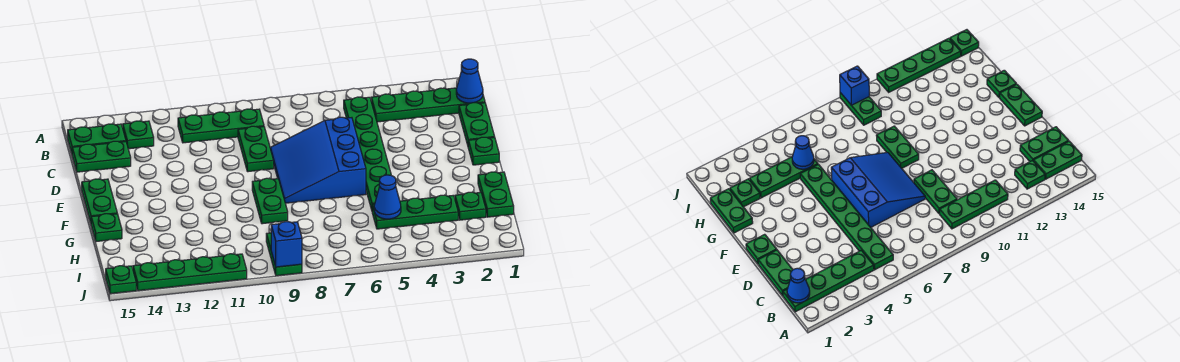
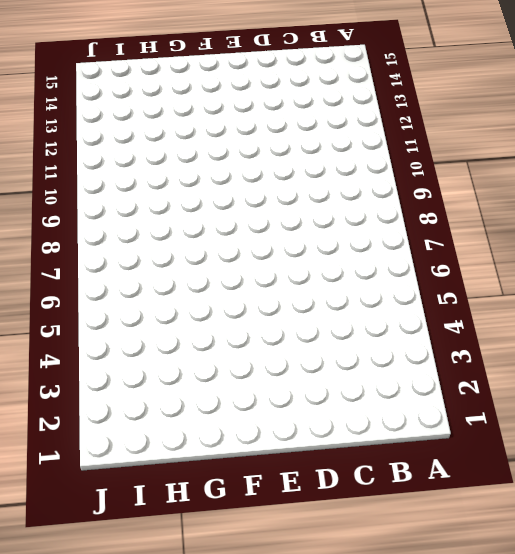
none -> green 1x4 plate [371,88,485,122]
none -> green 1x6 plate [344,97,391,210]
none -> green 1x3 plate [178,109,264,143]

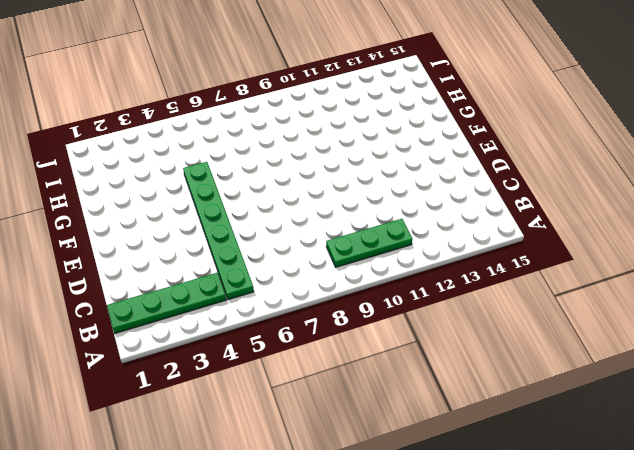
none -> green 1x1 plate [123,121,154,149]
none -> green 1x2 plate [68,124,126,153]
none -> green 1x2 plate [459,103,494,145]

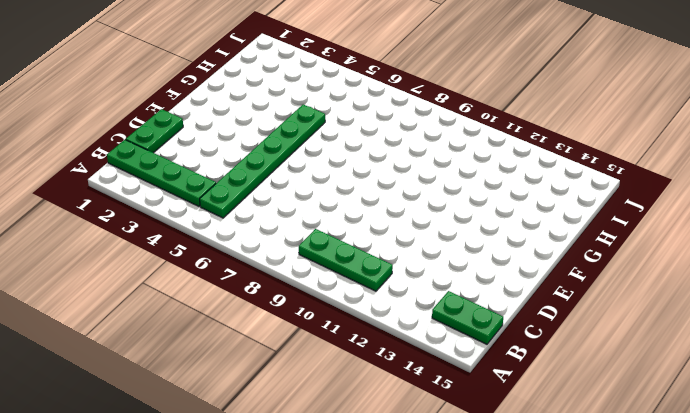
none -> green 1x1 plate [123,121,154,149]
none -> green 1x2 plate [238,126,274,172]
none -> green 1x2 plate [72,141,131,172]

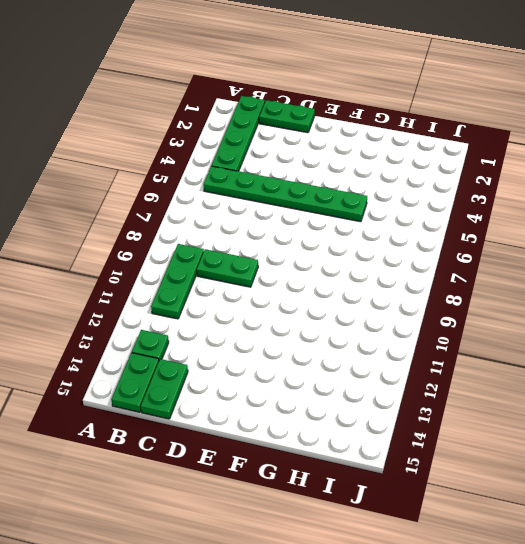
none -> blue 3x3 slope [270,117,366,203]
none -> green 1x1 plate [468,137,499,165]
none -> green 1x2 plate [82,179,117,222]

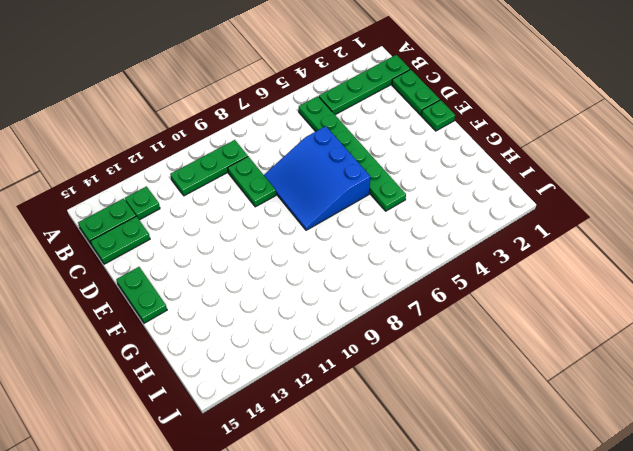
none -> green 1x2 plate [252,178,288,224]
none -> green 1x2 plate [478,172,514,217]
none -> green 1x1 plate [91,214,122,241]

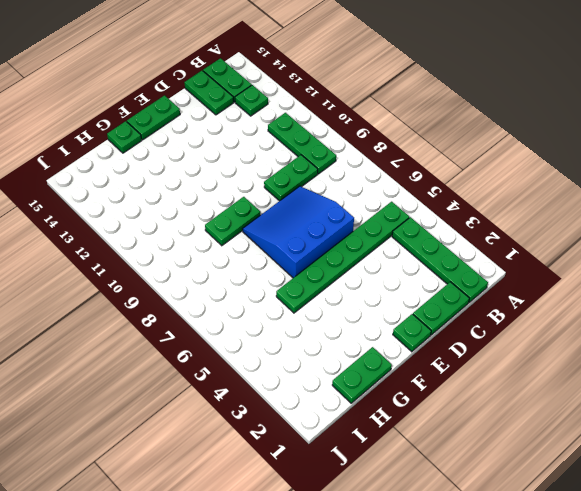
none -> green 1x1 plate [455,192,486,220]
none -> green 1x3 plate [372,195,458,229]
none -> green 1x2 plate [266,233,302,276]

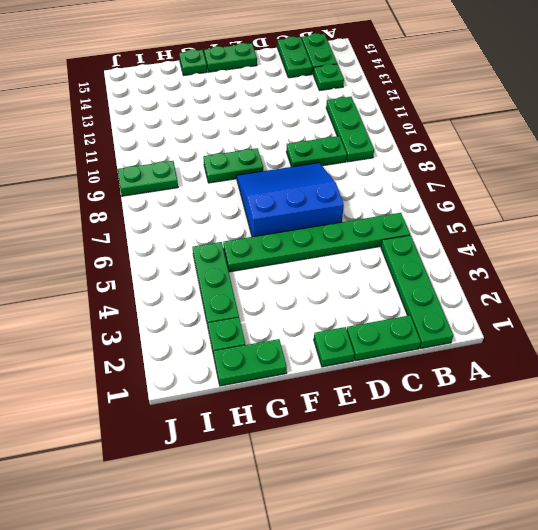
none -> green 1x4 plate [133,254,247,291]
none -> green 1x1 plate [106,266,136,294]
none -> blue 1x1 cone [456,59,483,103]

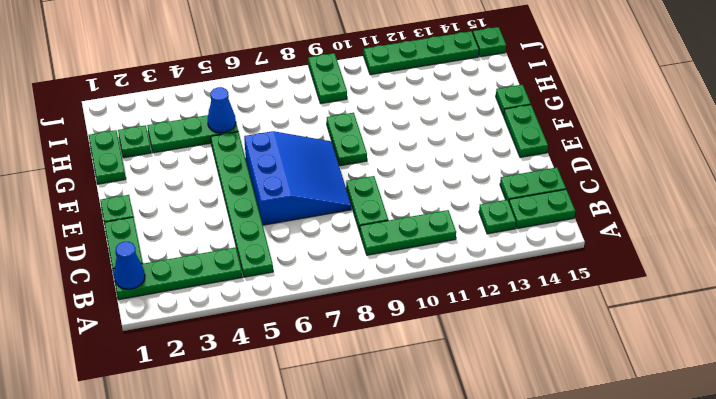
none -> blue 1x1 brick [271,222,302,267]

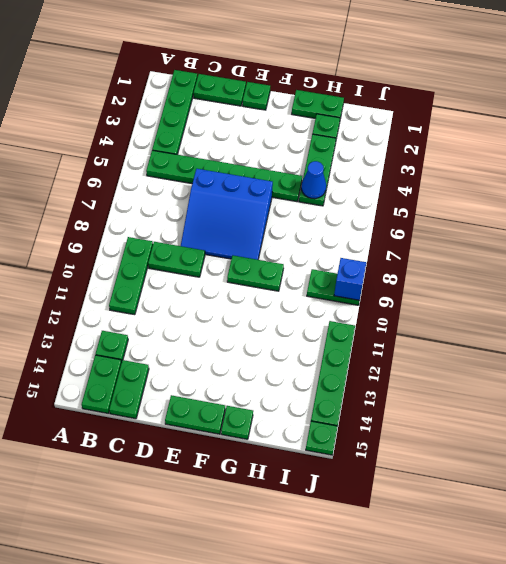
none -> blue 1x1 cone [456,59,483,103]

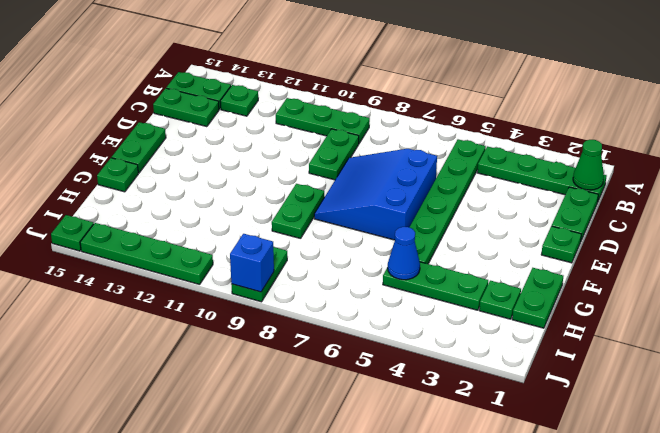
green 1x1 cone [573,140,604,190] -> blue 1x1 cone [456,59,483,103]

